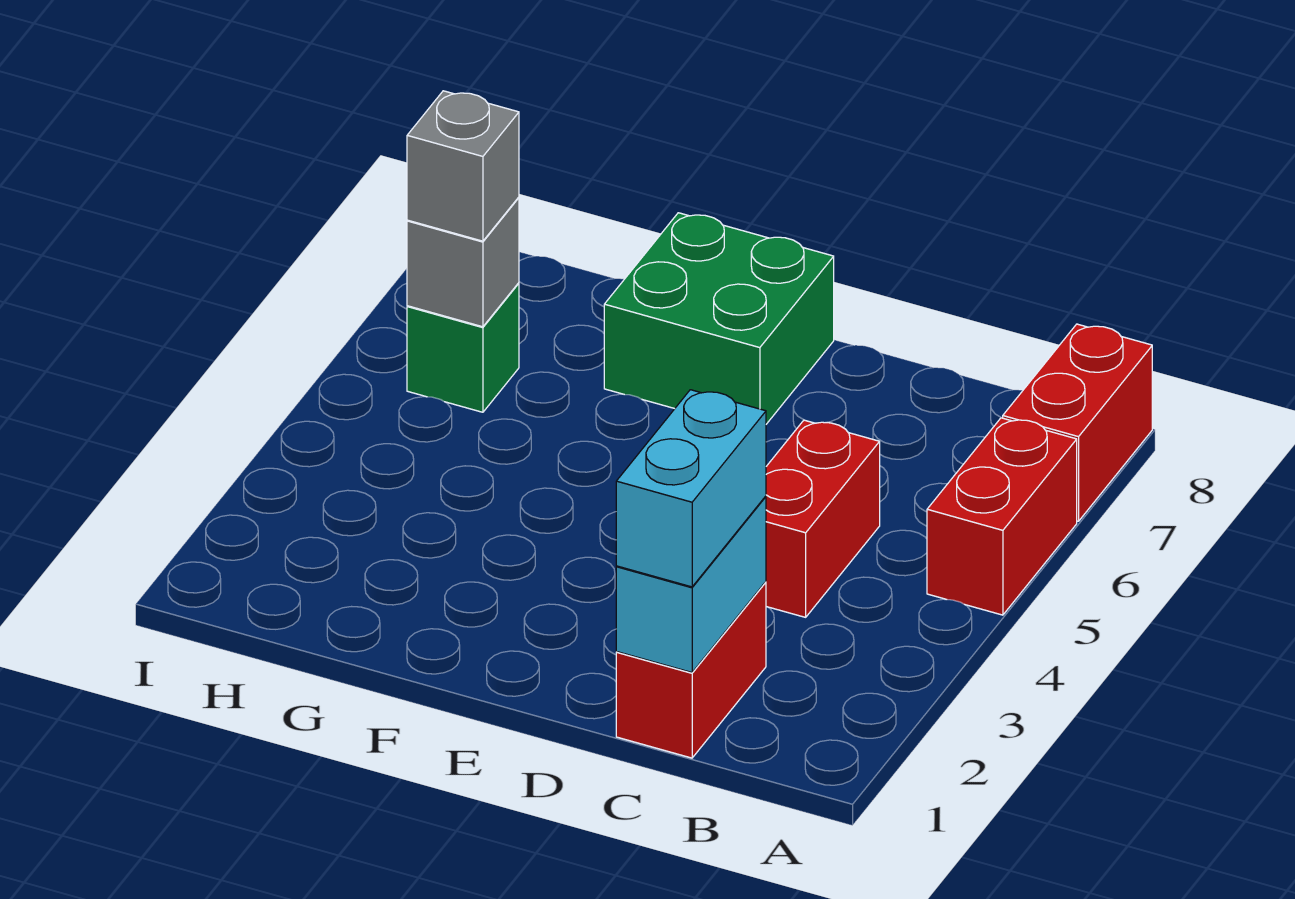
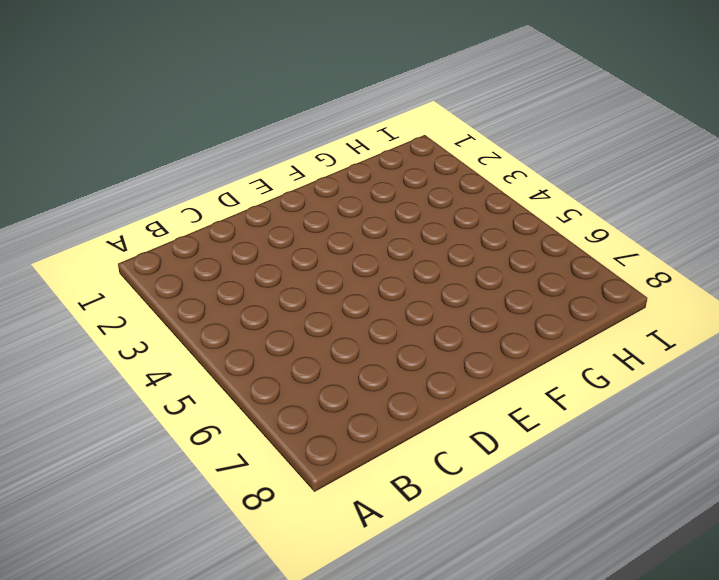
none -> red 1x2 brick [927,418,1077,615]
none -> red 1x2 brick [1003,324,1152,521]

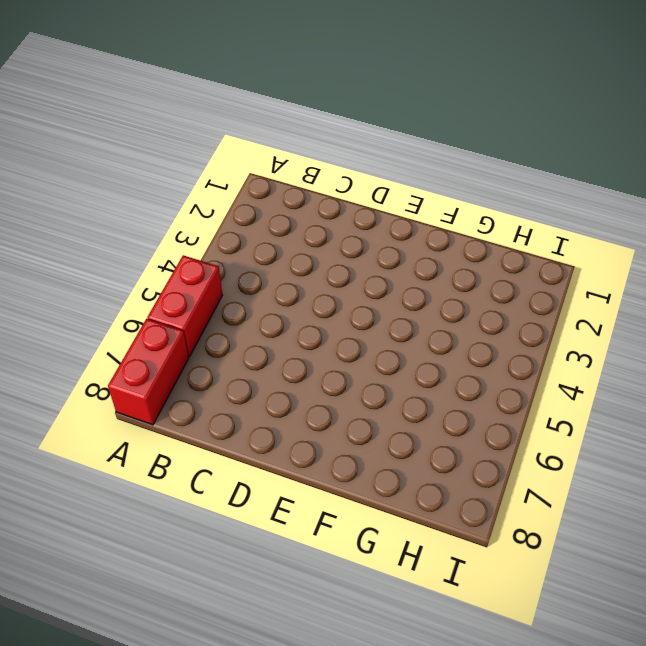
none -> red 1x2 brick [616,582,766,758]
none -> red 1x2 brick [766,420,880,617]

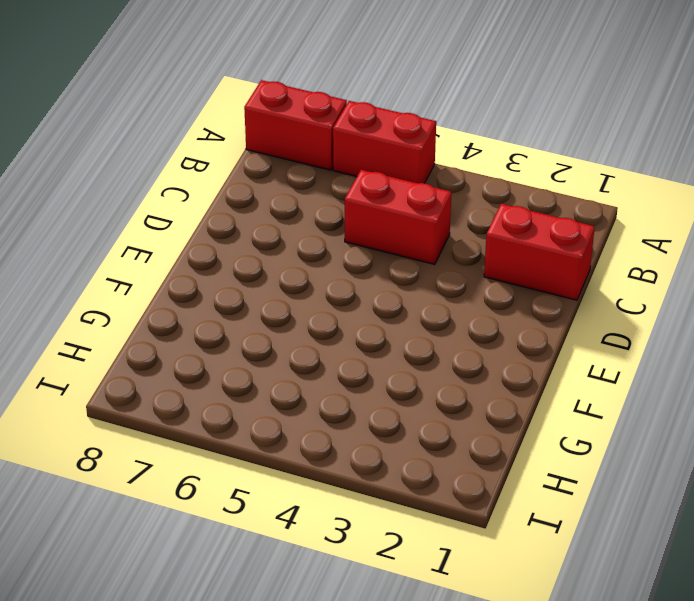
none -> green 2x2 brick [604,213,834,424]
none -> green 1x1 brick [407,283,519,412]

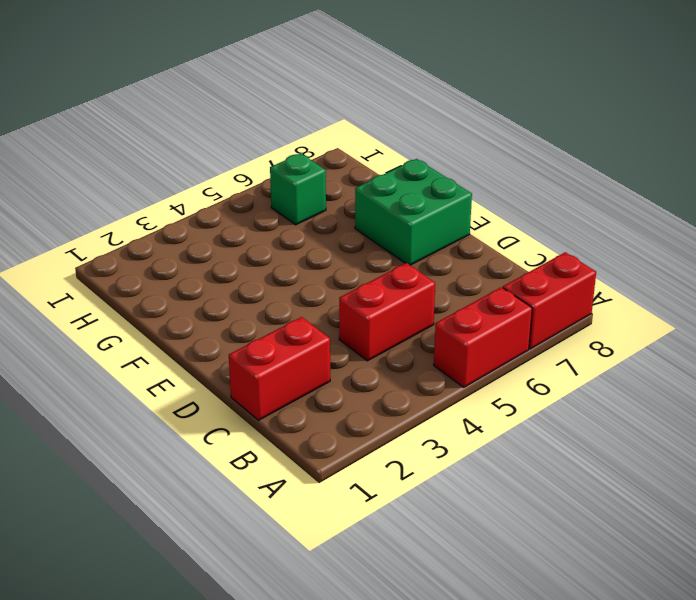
none -> cyan 1x2 brick [616,496,766,672]
none -> grey 1x1 brick [407,197,519,327]

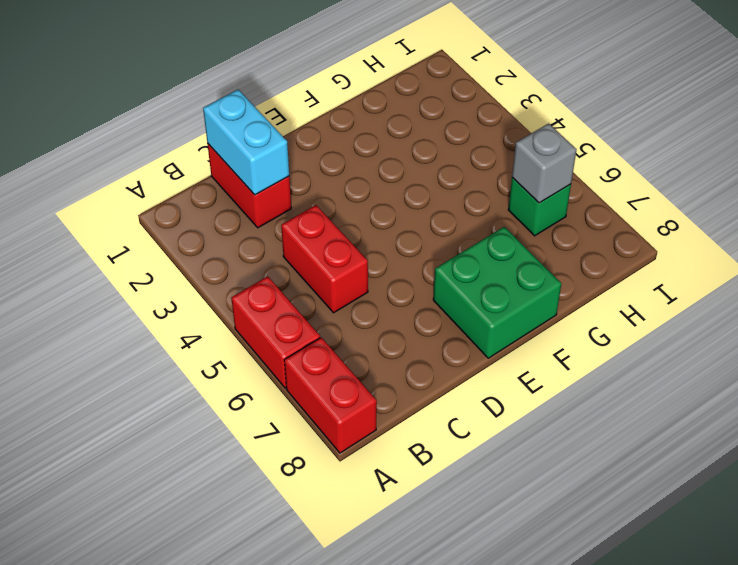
none -> cyan 1x2 brick [616,390,766,587]
none -> grey 1x1 brick [407,91,519,241]

